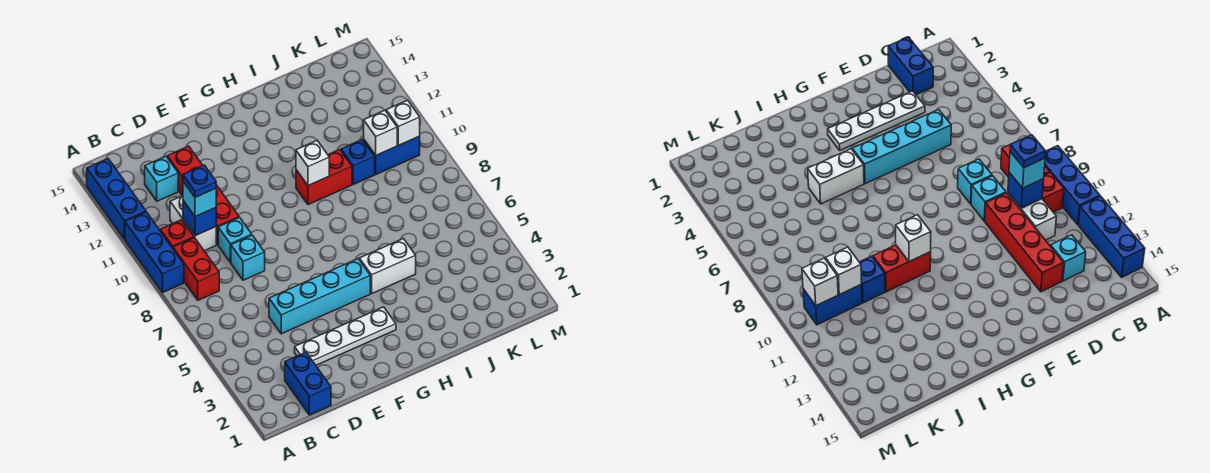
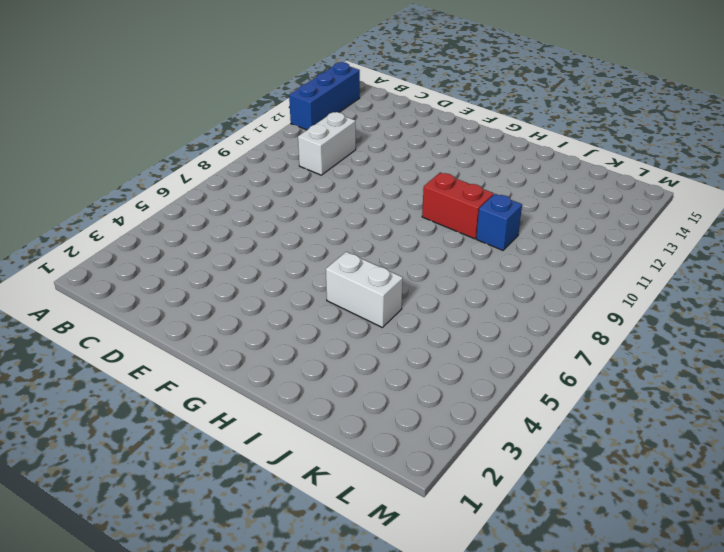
none -> blue 1x3 brick [125,212,184,292]
none -> red 1x2 brick [173,237,219,300]
none -> red 1x1 brick [160,220,194,248]

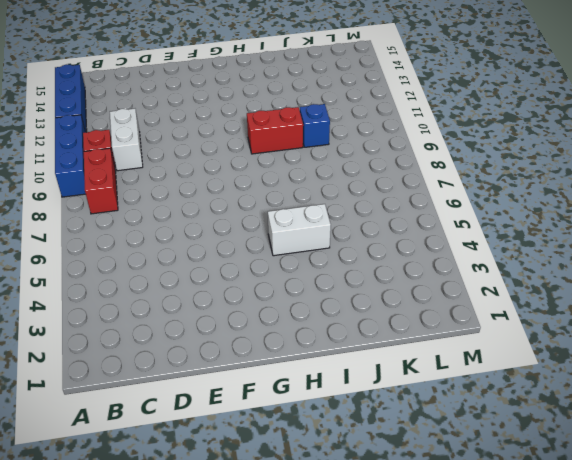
none -> blue 1x2 brick [285,352,331,415]
none -> cyan 1x1 brick [145,156,178,201]
none -> white 1x4 plate [295,307,396,365]

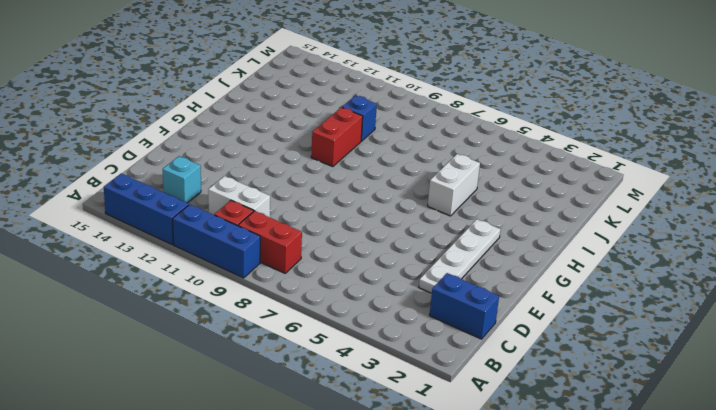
none -> cyan 1x4 brick [269,259,370,334]
none -> cyan 1x1 brick [231,235,265,280]
none -> cyan 1x1 brick [218,217,252,262]

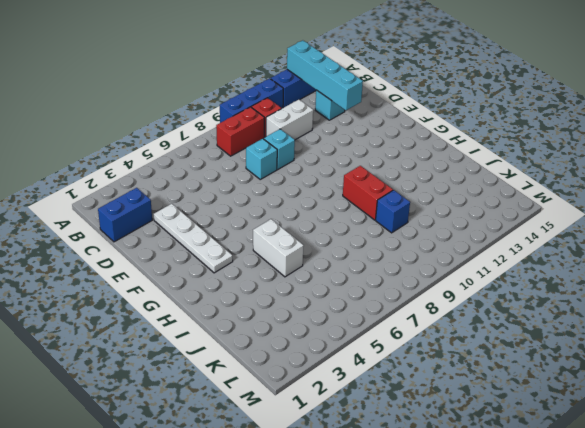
cyan 1x4 brick [287,40,363,110] -> cyan 1x4 brick moved to [269,259,370,334]
none -> red 1x4 brick [167,146,239,244]
none -> blue 1x2 brick [364,136,420,174]
none -> blue 1x1 brick [183,201,216,236]

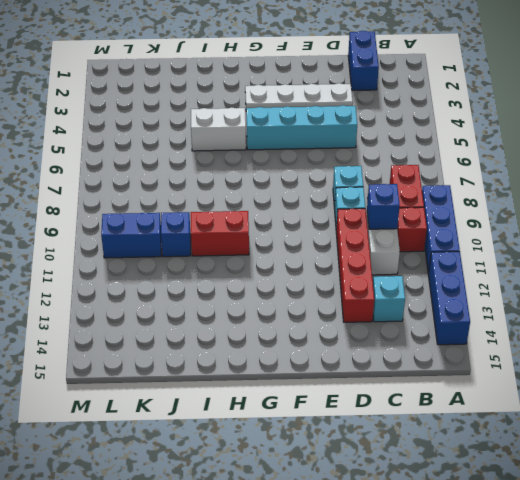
none -> white 1x1 brick [296,141,329,185]
none -> white 1x1 brick [364,110,397,155]
none -> white 1x1 brick [386,100,420,145]

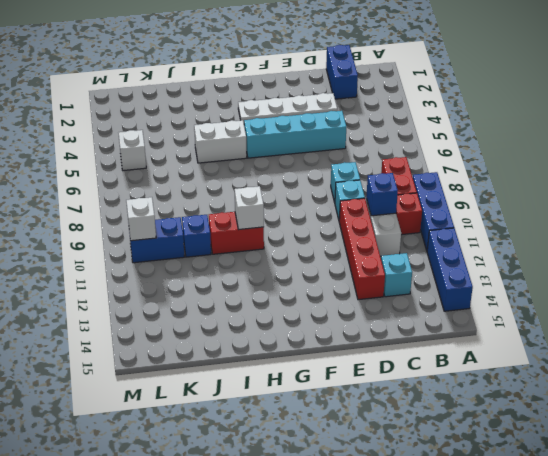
white 1x1 brick [119,130,146,171] -> white 1x1 brick moved to [364,110,397,155]
none -> cyan 1x1 brick [183,182,216,216]
none -> blue 1x1 plate [183,165,216,197]

